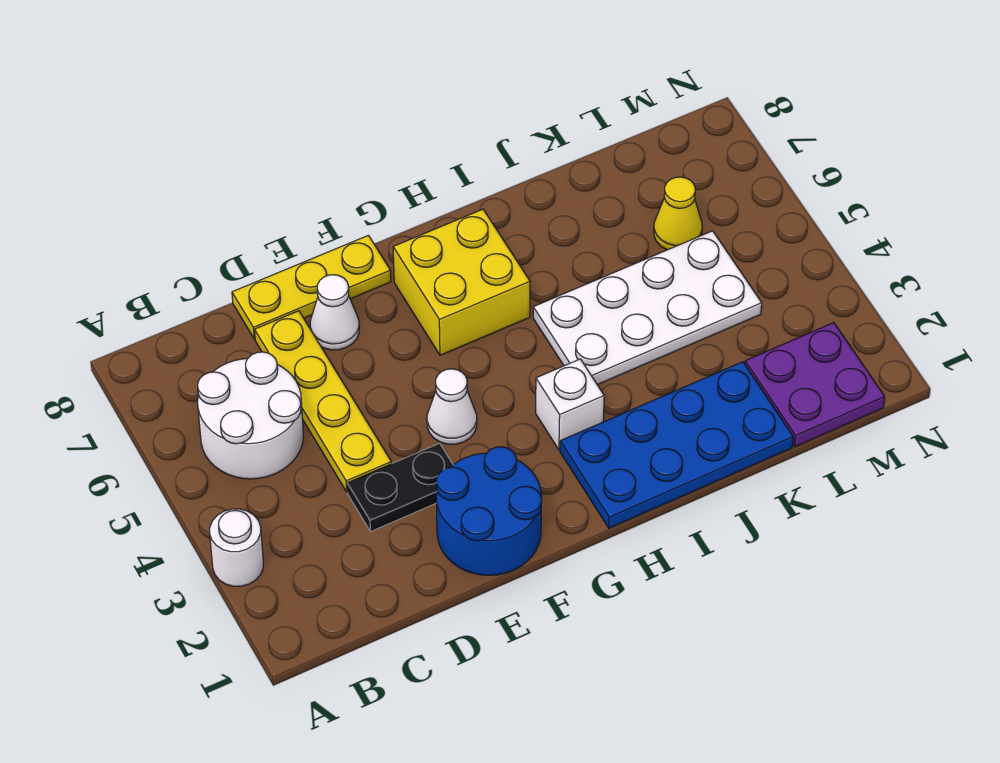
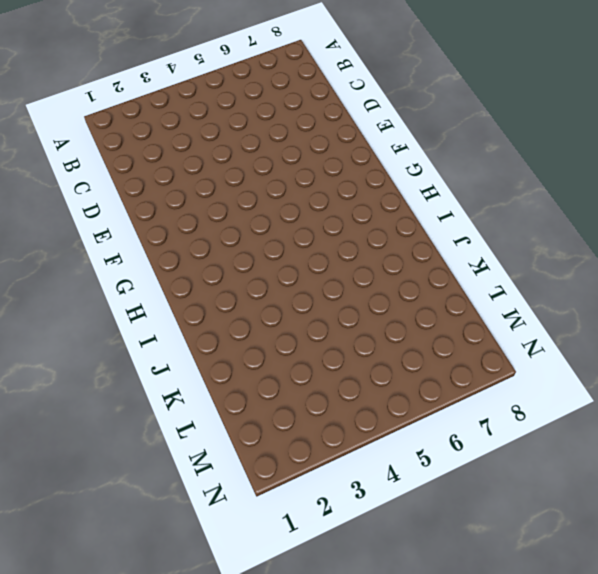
none -> white 1x1 round brick [210,509,263,586]
none -> white 2x2 round brick [198,352,303,479]
none -> black 1x2 plate [347,443,453,532]

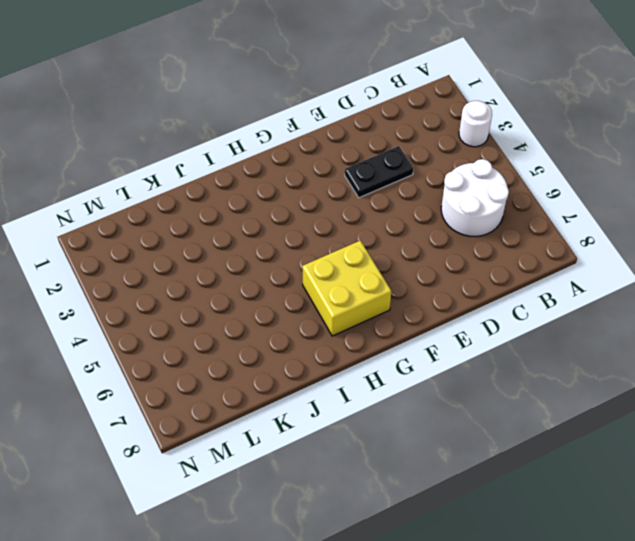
none -> yellow 1x4 plate [255,311,391,492]
none -> yellow 1x3 plate [232,235,391,339]
none -> blue 2x2 round brick [436,447,542,575]

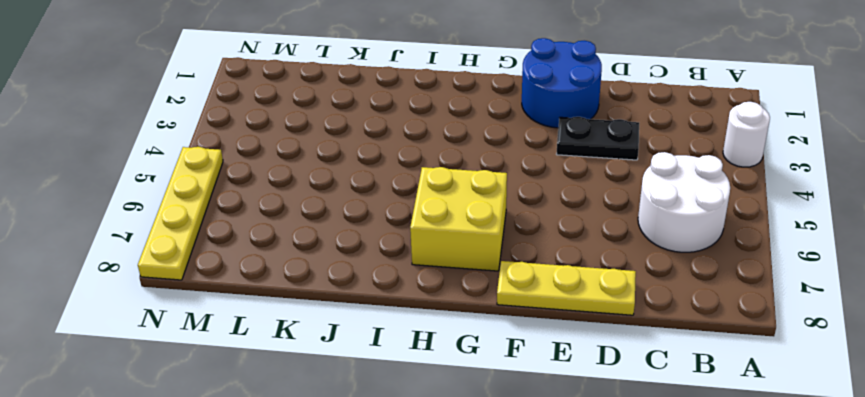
yellow 1x4 plate [138,147,223,280] -> yellow 1x4 plate moved to [255,311,391,492]
none -> white 1x1 cone [310,275,359,350]
none -> white 1x1 cone [427,369,477,444]
none -> blue 2x4 plate [560,362,793,528]

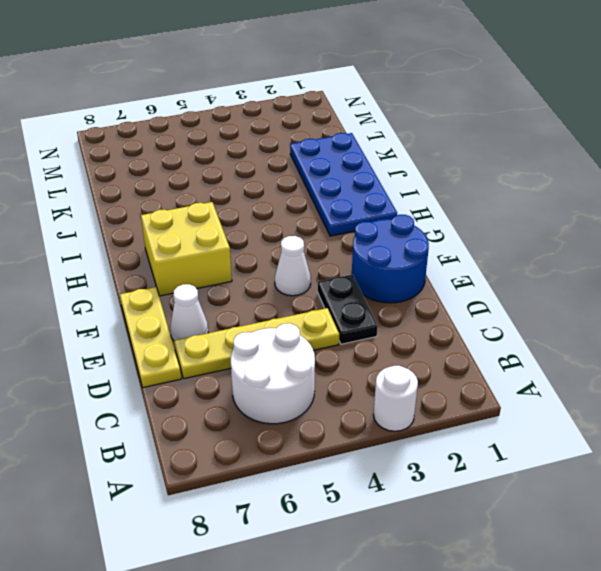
none -> white 1x1 brick [536,359,604,450]
none -> white 2x4 plate [533,231,762,385]
none -> purple 2x2 plate [745,323,885,447]

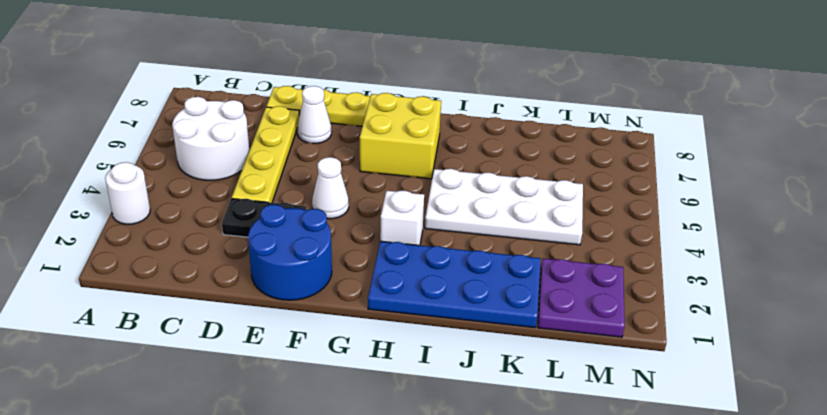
none -> yellow 1x1 cone [654,177,702,250]

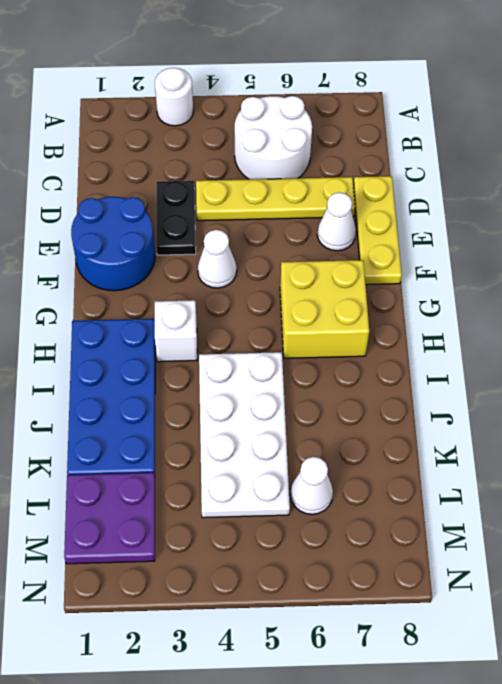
white 1x1 cone [290,457,333,514] -> yellow 1x1 cone [654,177,702,250]

